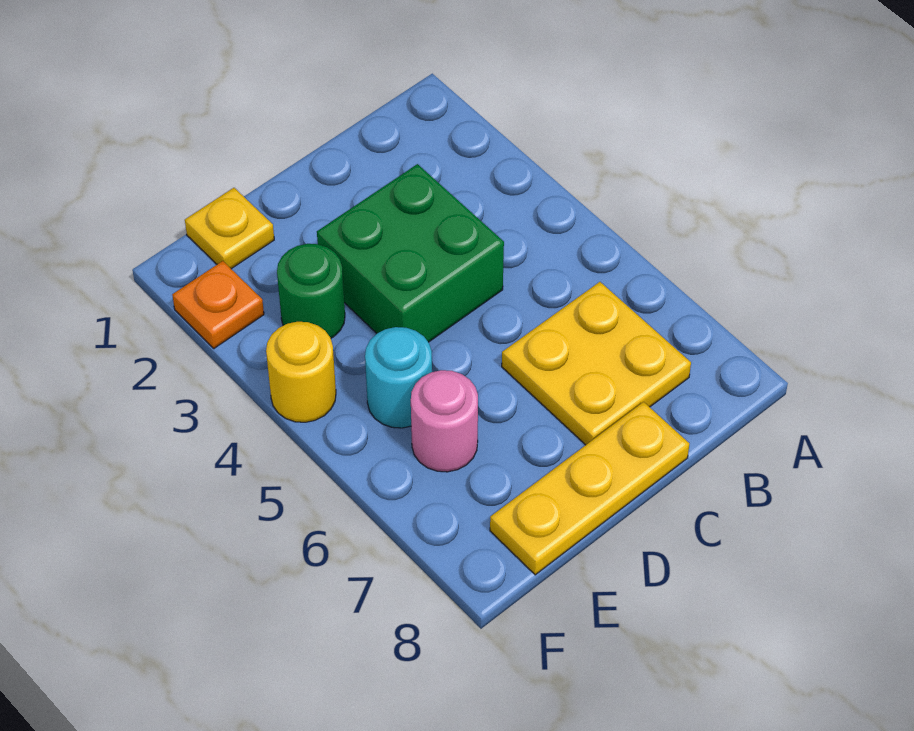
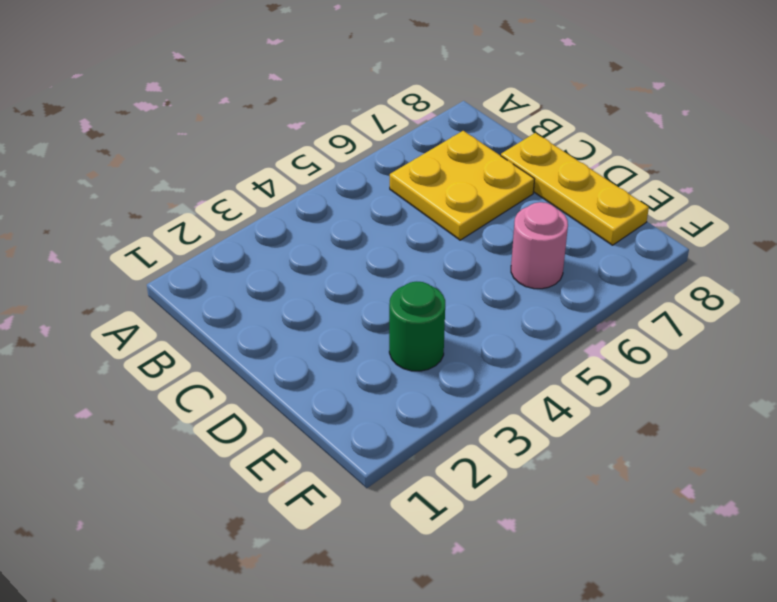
none -> green 2x2 brick [317,164,504,342]
none -> yellow 1x1 plate [185,188,274,269]

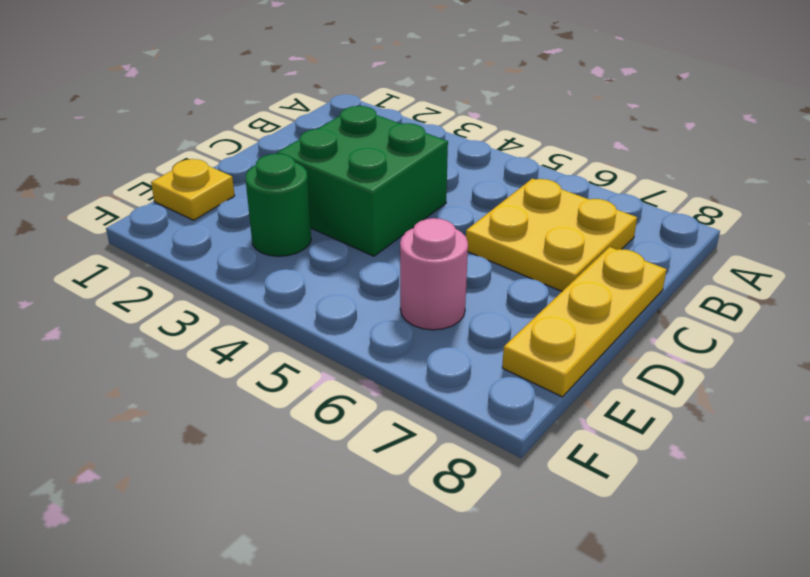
none -> cyan 1x1 round brick [365,327,432,428]
none -> orange 1x1 plate [172,261,264,348]

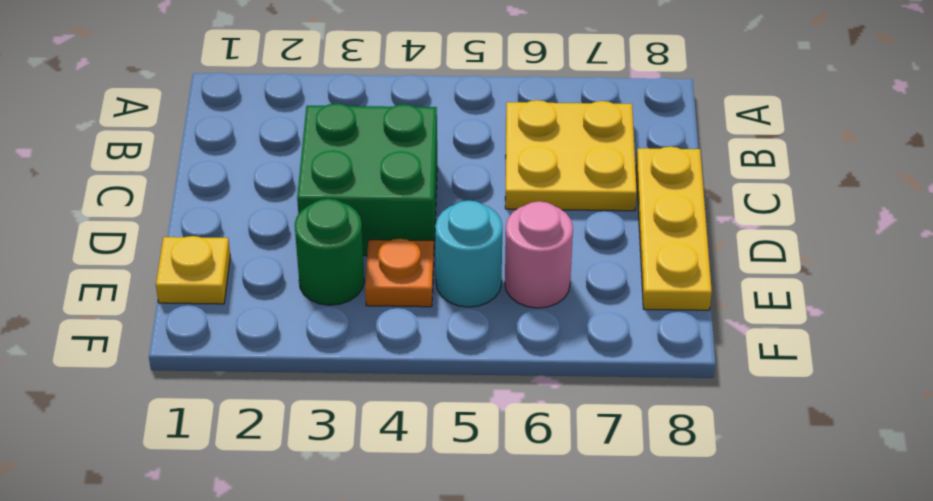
orange 1x1 plate [365,239,434,307] -> orange 1x1 plate moved to [172,261,264,348]
none -> yellow 1x1 round brick [266,322,336,422]

